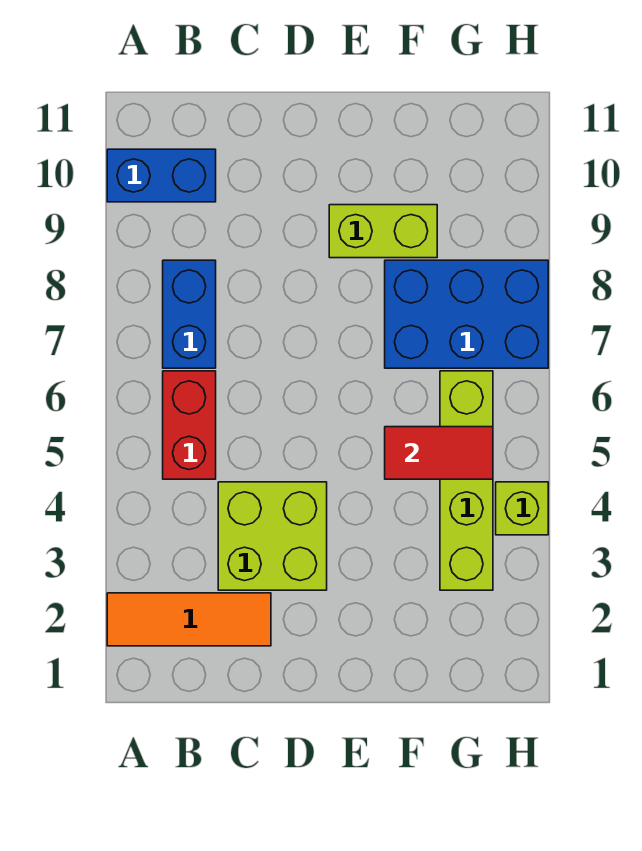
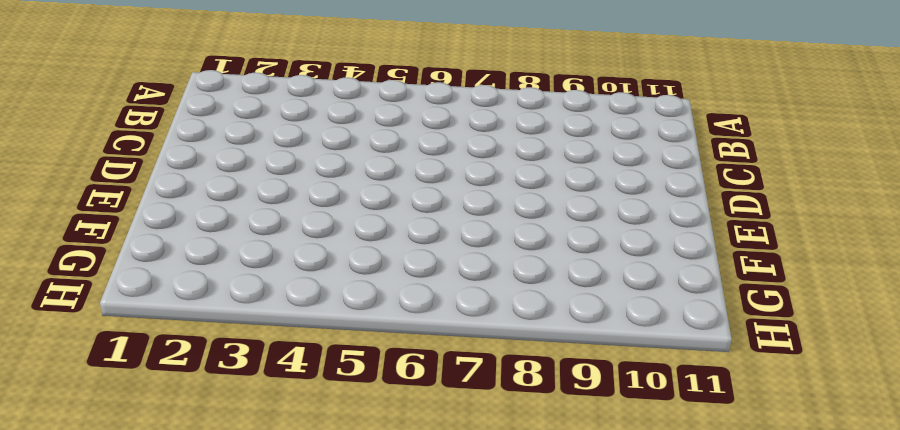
none -> orange 1x3 tile [107,593,271,646]
none -> blue 1x2 brick [107,149,216,202]

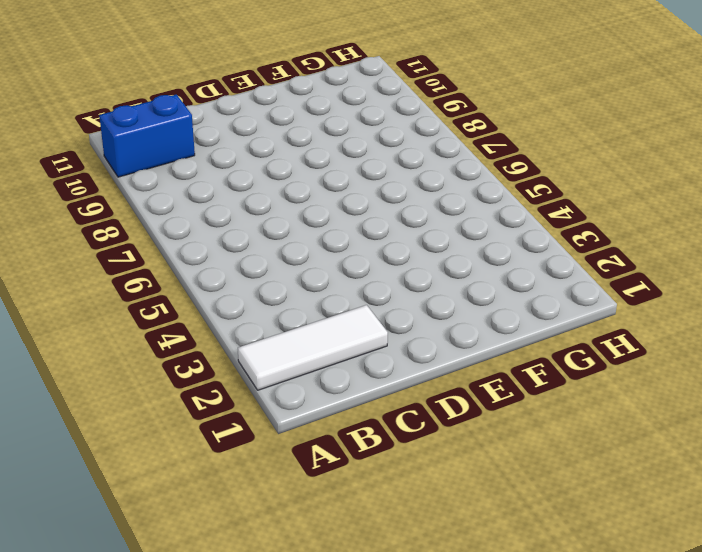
white 1x3 tile [238,305,388,390] -> orange 1x3 tile [107,593,271,646]
none -> red 1x2 brick [163,371,216,479]
none -> blue 1x2 brick [163,260,216,368]

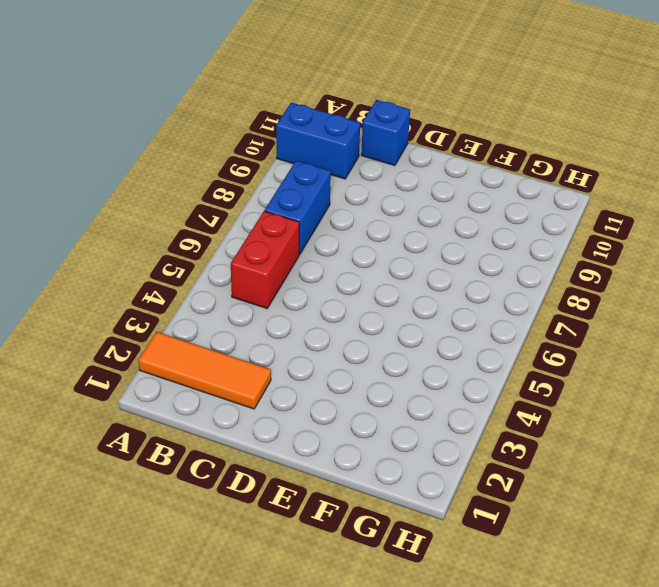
blue 1x1 brick [361,100,410,166] -> none
none -> lime 2x2 brick [218,482,327,590]
none -> lime 1x2 brick [329,205,437,258]

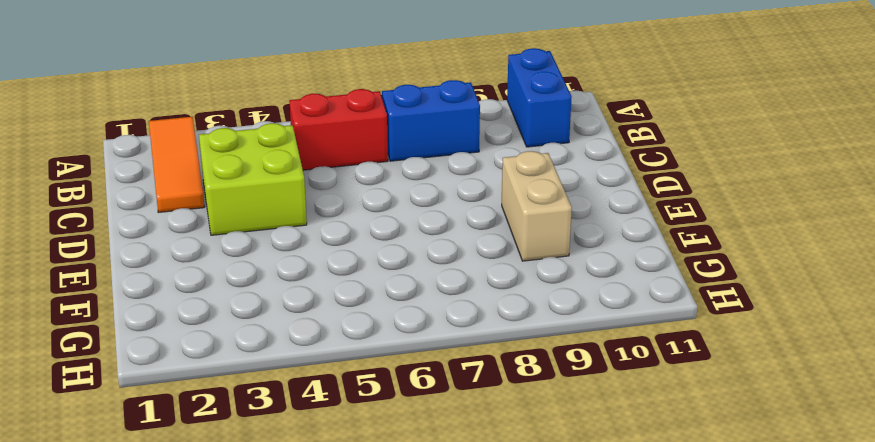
tan 1x2 brick [502,151,572,261] -> lime 1x2 brick [329,205,437,258]
none -> blue 2x3 brick [385,260,548,368]
none -> lime 1x4 brick [440,371,493,590]

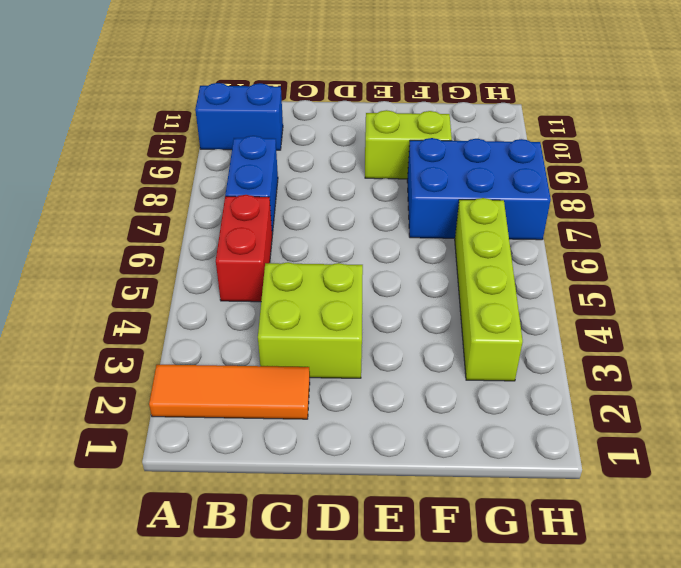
none -> lime 1x1 brick [496,482,548,535]
none -> red 1x2 tile [385,427,493,479]

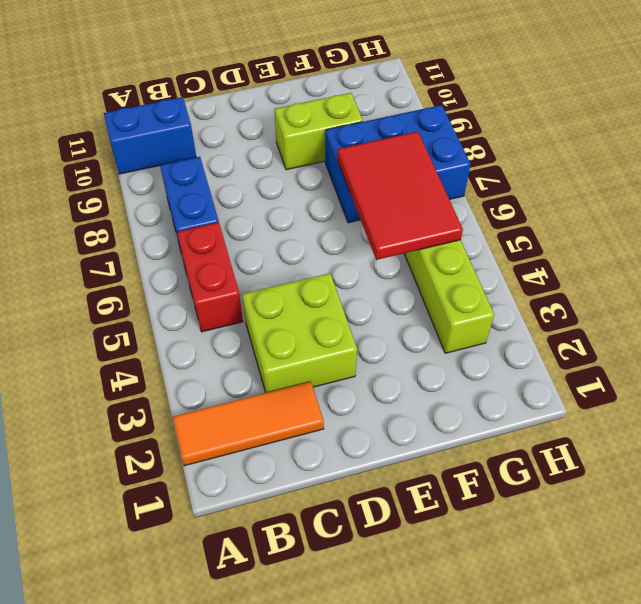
red 2x3 tile [337,132,463,260] -> red 1x2 tile [385,427,493,479]
none -> lime 1x1 brick [496,482,548,535]

